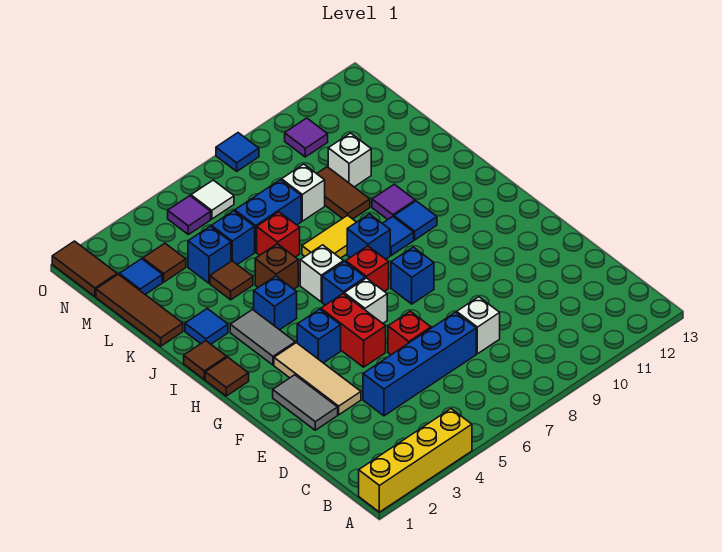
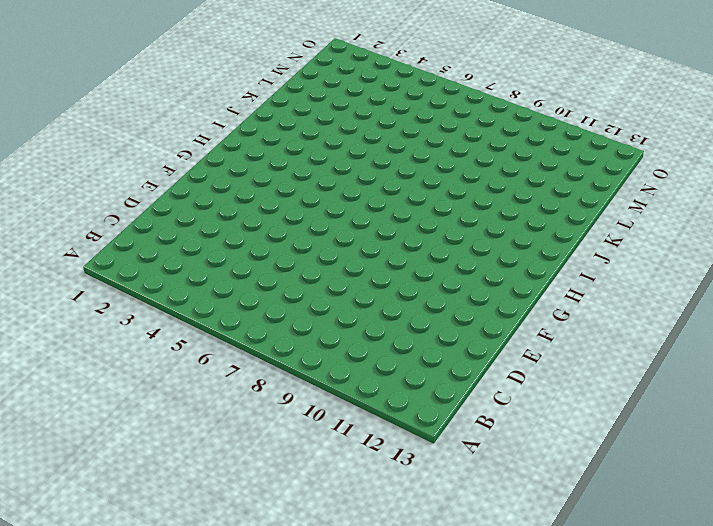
none -> yellow 1x4 brick [359,409,472,512]
none -> blue 1x4 brick [363,312,476,416]
none -> white 1x1 brick [457,297,500,354]
none -> grey 1x2 tile [273,375,338,430]

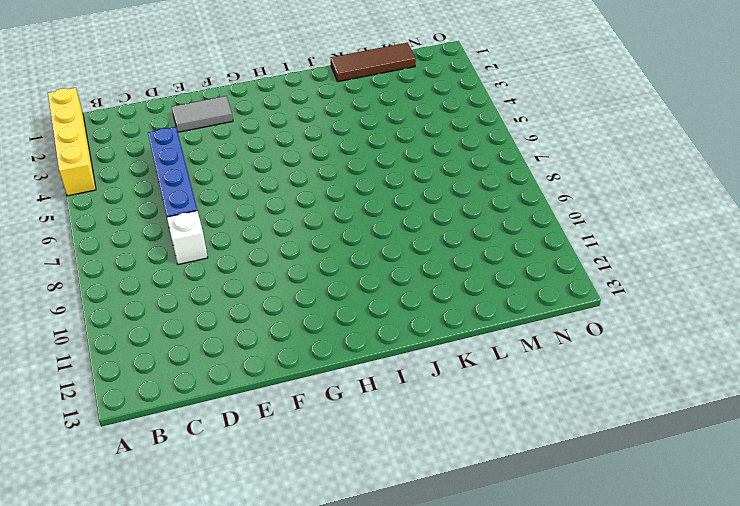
none -> tan 1x3 tile [274,343,361,415]
none -> red 1x1 brick [388,311,431,355]
none -> red 1x2 brick [321,294,386,367]
none -> blue 1x1 brick [297,309,341,363]

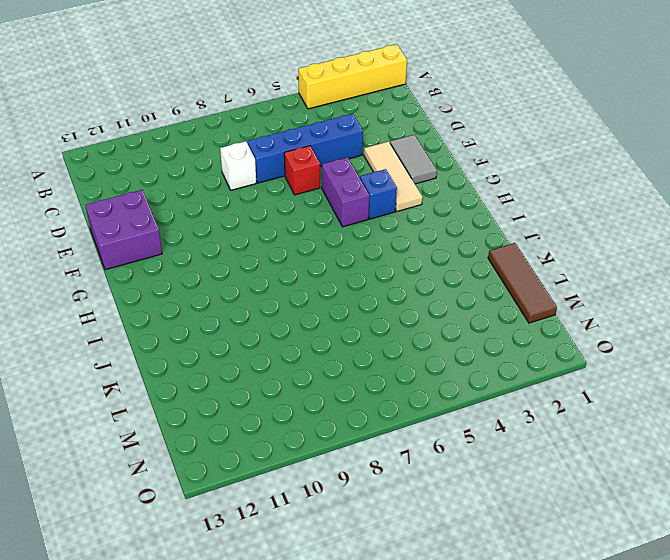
purple 2x2 brick [85,190,162,270] -> none
purple 1x2 brick [322,157,369,227] -> red 1x2 brick [321,294,386,367]
none -> white 1x1 brick [344,278,387,323]
none -> blue 1x1 brick [391,247,434,304]
none -> brown 1x1 tile [205,357,249,396]
none -> grey 1x2 tile [230,310,295,365]

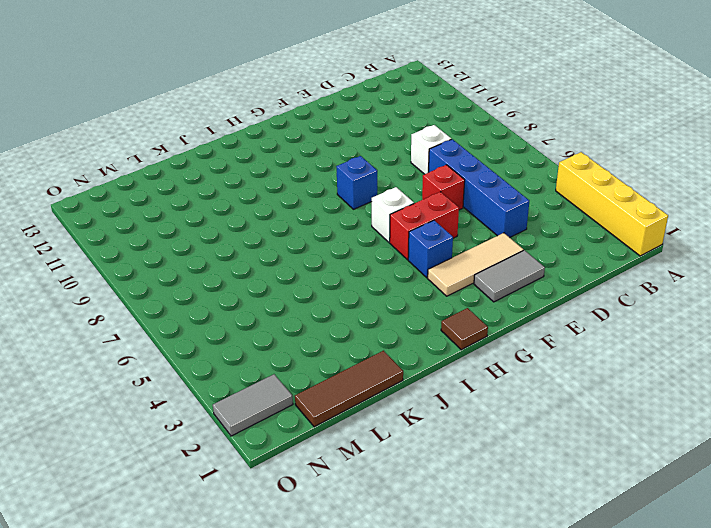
grey 1x2 tile [213,374,293,436] -> grey 1x2 tile moved to [230,310,295,365]
none -> blue 1x1 brick [322,262,365,305]
none -> red 1x1 brick [346,246,389,291]
none -> brown 1x1 tile [184,341,227,379]
none -> blue 1x1 brick [254,276,297,330]

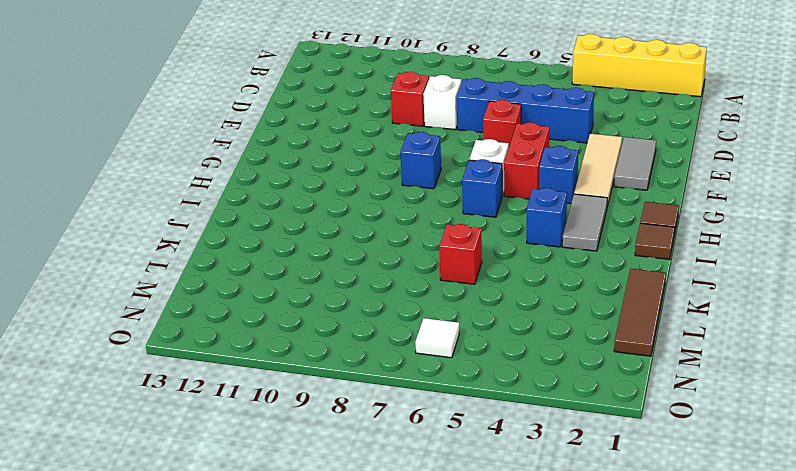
red 1x1 brick [391,72,429,126] -> red 1x1 brick moved to [346,246,389,291]
none -> white 1x1 brick [300,245,344,302]
none -> blue 1x1 brick [347,214,390,259]
none -> blue 1x1 tile [382,217,414,255]
none -> blue 1x1 tile [394,201,437,240]

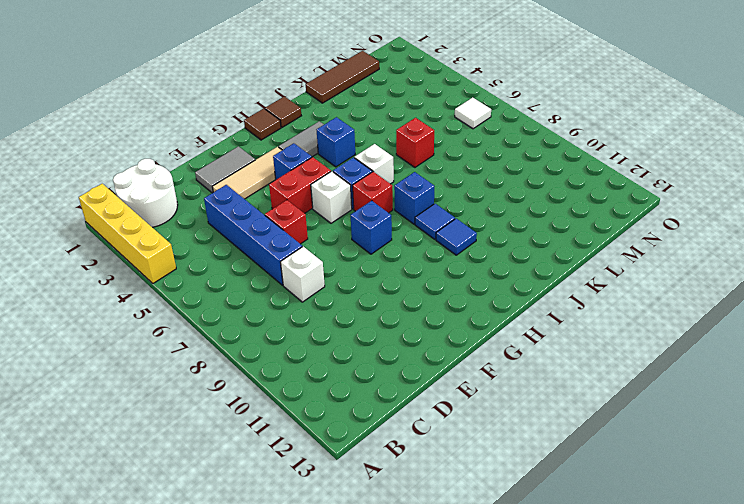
white 2x2 round brick [113,159,178,227] -> none
none -> blue 1x1 tile [185,309,228,344]
none -> brown 1x1 brick [255,244,298,289]
none -> yellow 1x2 tile [302,215,356,258]
none -> purple 1x1 tile [372,184,415,219]

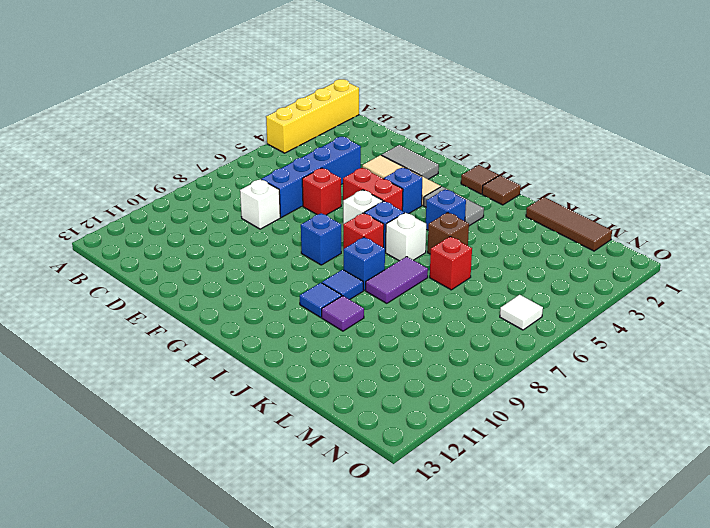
purple 1x2 tile [366,257,428,303] -> yellow 1x2 tile [302,215,356,258]
none -> blue 1x1 tile [185,309,228,344]
none -> brown 1x1 tile [210,261,253,300]
none -> brown 1x2 tile [317,167,370,219]
none -> blue 1x1 brick [188,226,231,283]

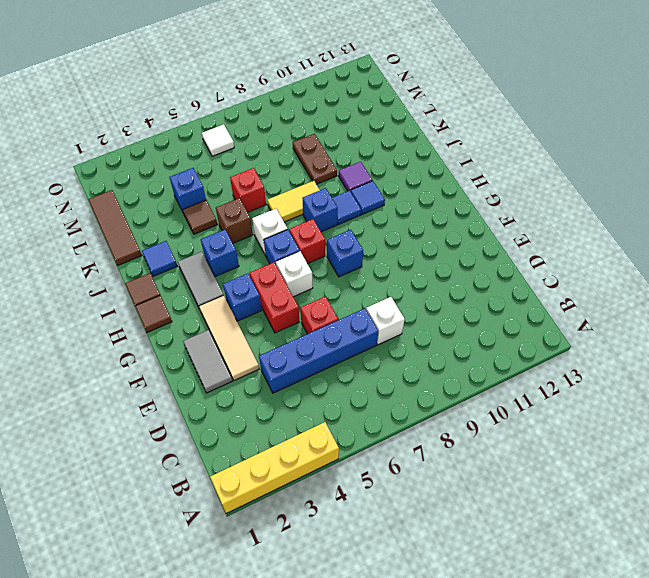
brown 1x2 plate [293,134,337,184] -> brown 1x2 tile [317,167,370,219]
none -> blue 1x1 brick [211,211,255,265]
none -> blue 1x2 brick [235,180,301,252]
none -> white 1x1 brick [282,164,325,221]
none -> white 1x1 brick [328,133,371,187]

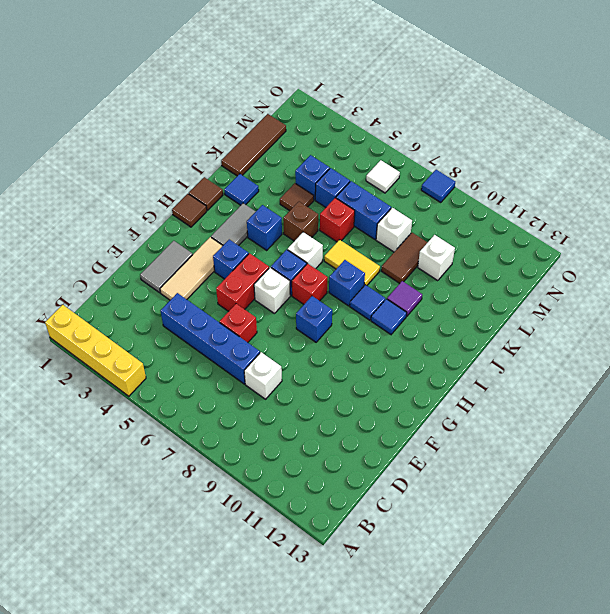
none -> blue 1x1 tile [119,259,162,295]
none -> brown 1x1 tile [143,243,186,282]
none -> brown 1x2 tile [52,241,117,297]
none -> purple 1x1 tile [168,196,211,235]

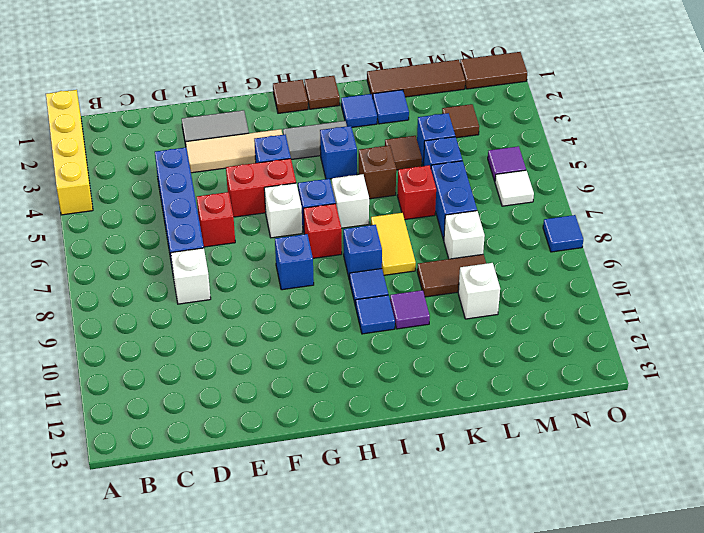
blue 1x1 tile [373,90,409,124] -> blue 1x1 tile moved to [119,259,162,295]
none -> purple 1x1 tile [285,118,328,157]

